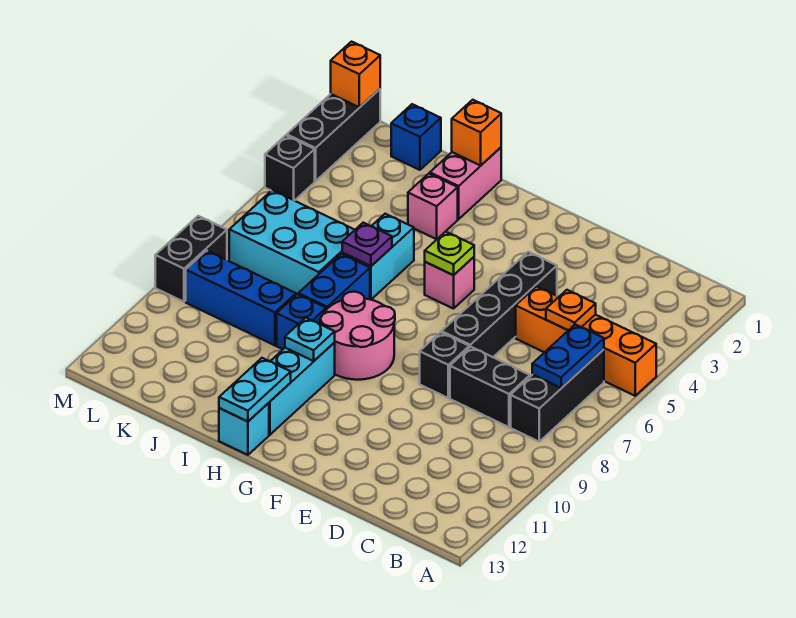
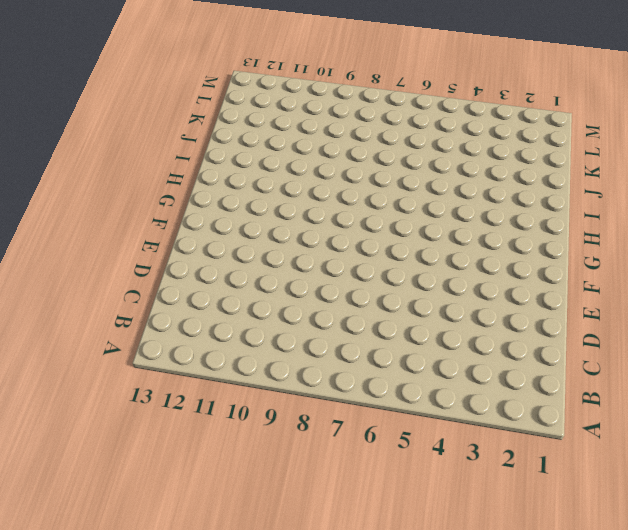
none -> orange 1x4 brick [516,286,656,396]
none -> black 1x3 brick [511,349,604,441]
none -> black 1x2 brick [450,347,530,427]

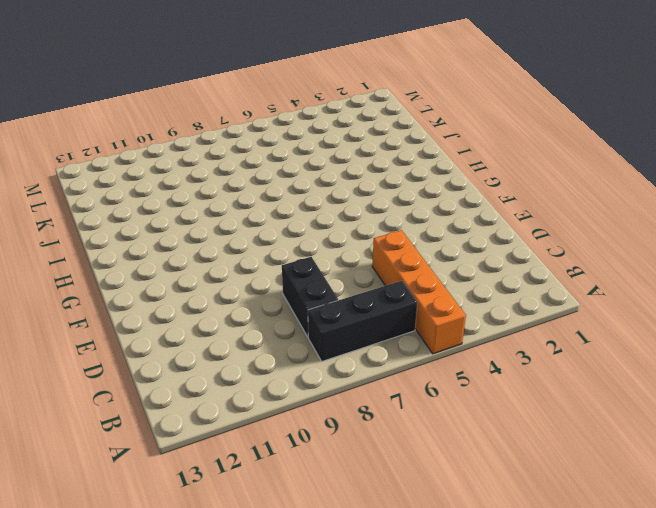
none -> black 1x4 brick [442,252,557,357]
none -> black 1x1 brick [420,332,469,398]
none -> pink 1x1 brick [425,257,474,309]

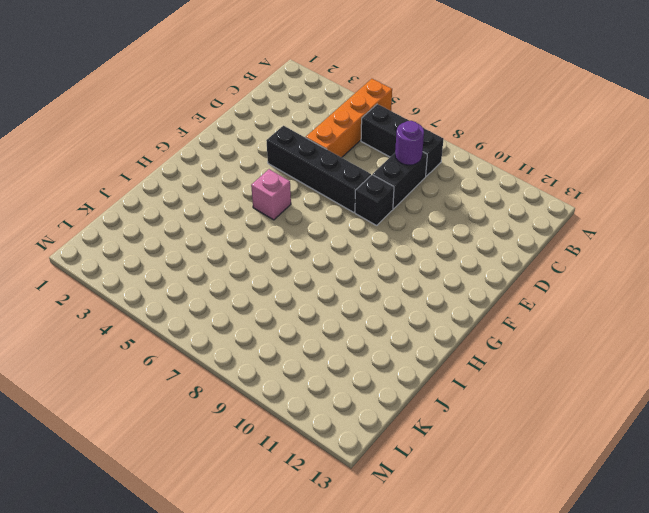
purple 1x1 round brick [395,121,424,165] -> none
none -> pink 2x2 round brick [320,292,395,380]
none -> cyan 1x3 brick [269,343,335,435]
none -> cyan 1x1 brick [219,403,269,455]

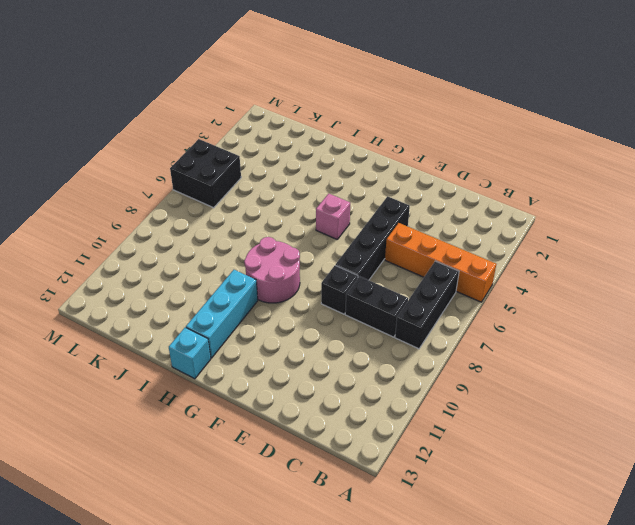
black 2x2 brick [170,139,241,208] -> cyan 2x3 brick [229,190,354,295]
none -> pink 1x2 brick [430,148,501,219]
none -> pink 1x1 brick [408,174,458,239]
none -> cyan 1x2 brick [342,214,414,300]

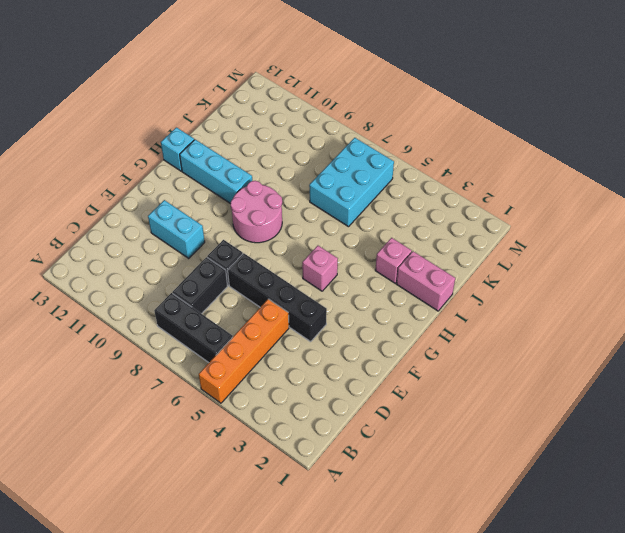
cyan 1x2 brick [148,200,205,258] -> cyan 1x2 brick moved to [342,214,414,300]
none -> blue 1x2 brick [298,254,370,310]
none -> blue 1x1 brick [277,294,326,349]
none -> blue 1x3 brick [186,251,296,345]

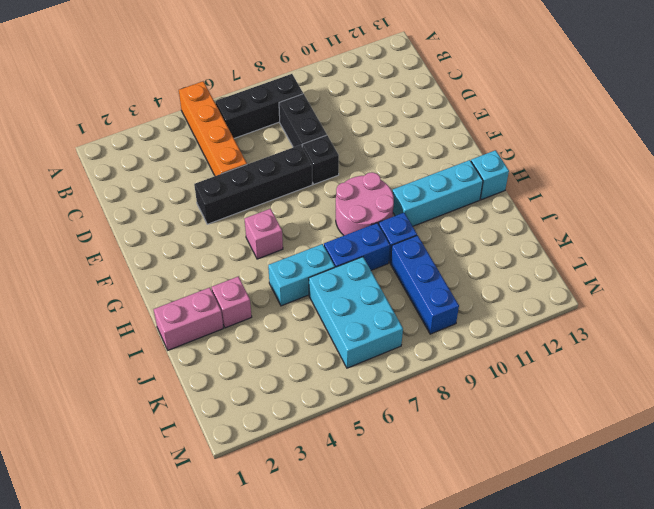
none -> blue 1x1 brick [391,104,441,170]
none -> black 1x3 brick [287,89,380,181]
none -> black 1x1 brick [265,135,315,201]

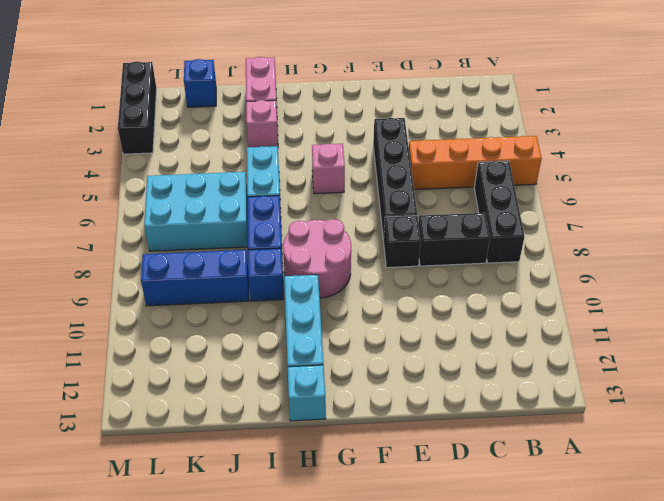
none -> black 1x1 brick [265,135,315,201]
none -> black 1x2 brick [155,216,227,302]
none -> blue 1x2 plate [532,324,604,388]

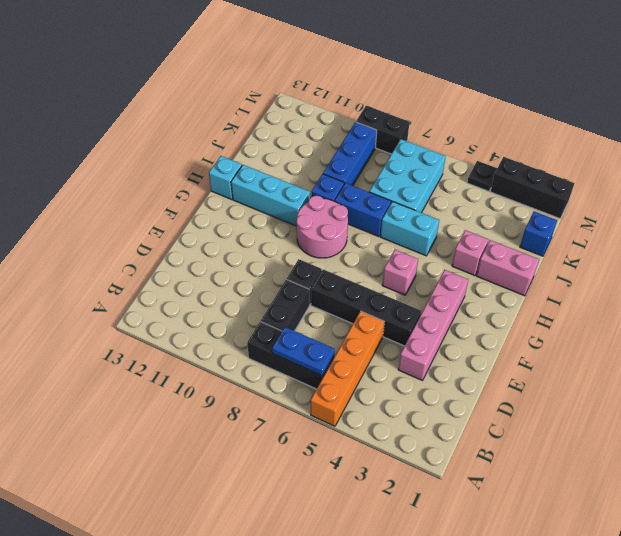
pink 1x4 brick [398,270,468,381] -> none
black 1x1 plate [467,161,497,191] -> black 1x1 brick [265,135,315,201]
none -> orange 1x1 plate [546,290,596,330]
none -> lime 1x1 plate [425,232,474,275]
none -> cyan 1x1 plate [285,318,335,361]

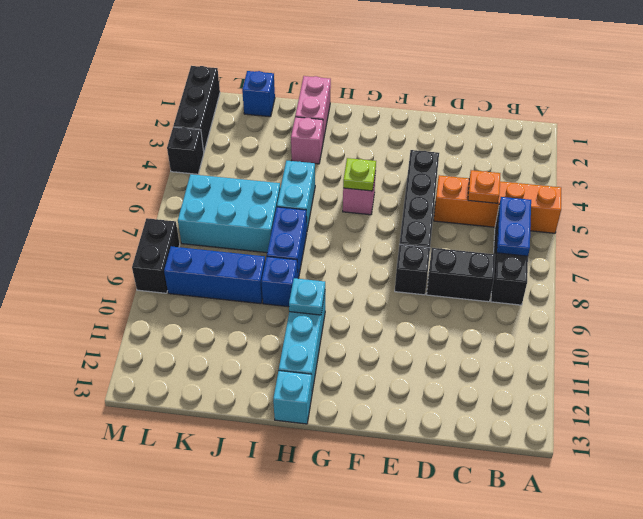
none -> pink 2x2 round brick [320,292,395,380]
none -> cyan 1x2 plate [219,358,291,422]
none -> orange 1x1 brick [452,100,501,166]

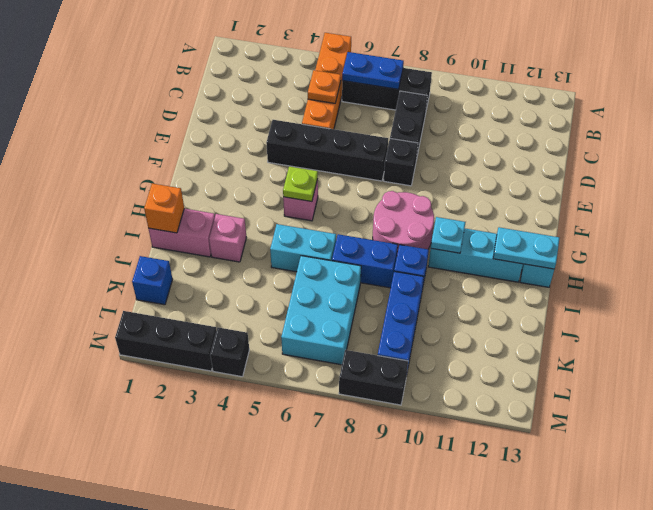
none -> purple 1x1 plate [342,223,392,266]
none -> orange 1x1 brick [331,42,380,107]

